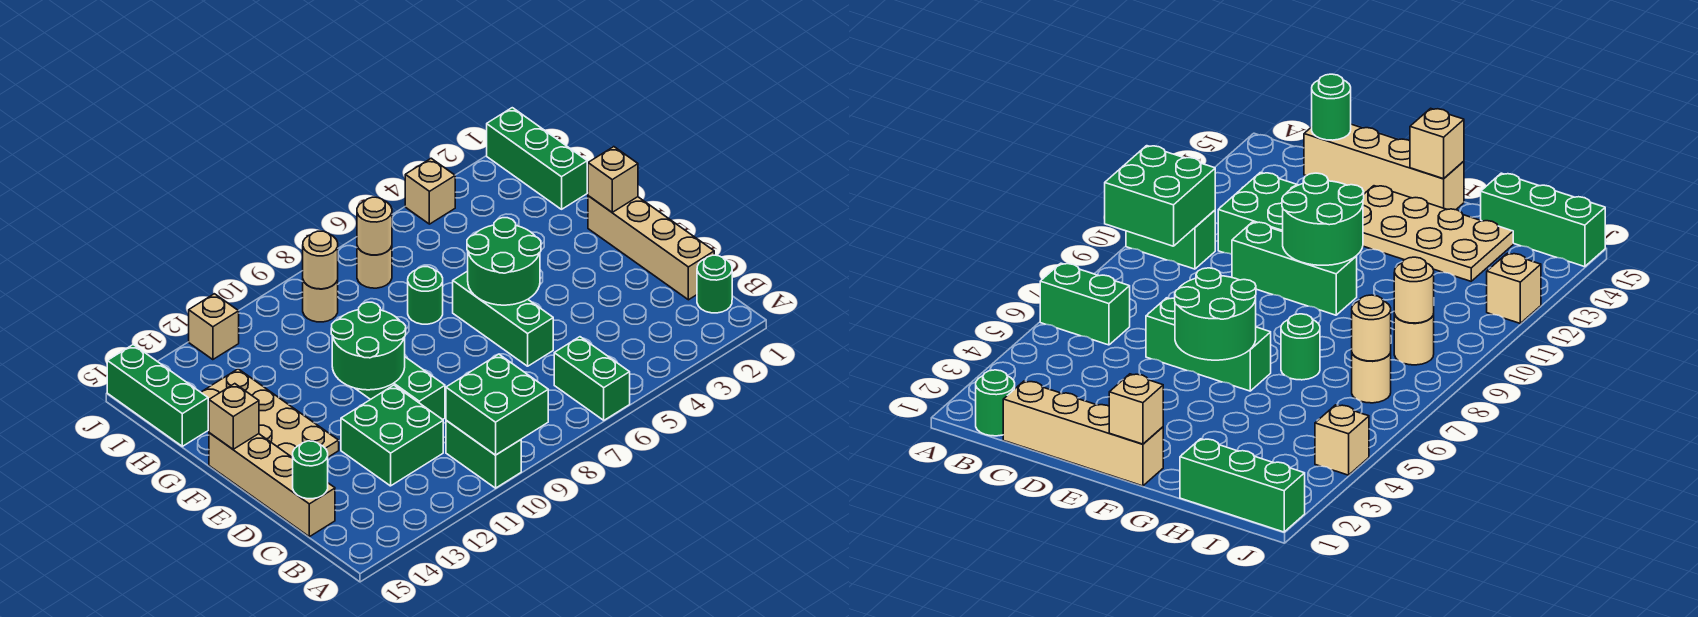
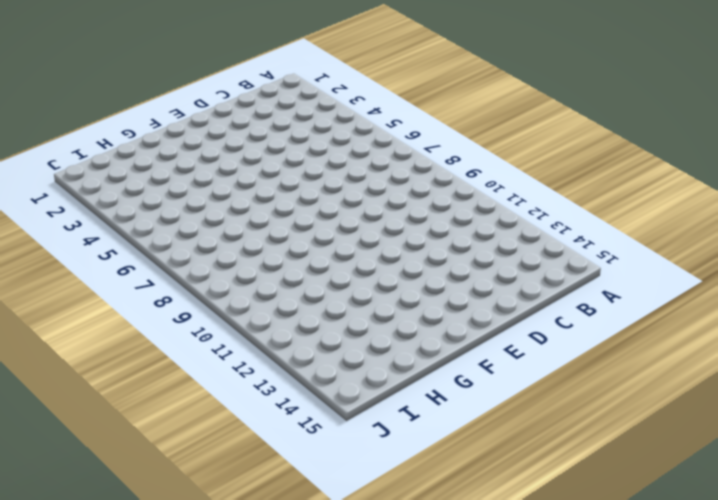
none -> green 1x2 brick [554,337,630,420]
none -> green 1x2 brick [446,421,521,488]
none -> green 1x1 round brick [697,255,732,313]

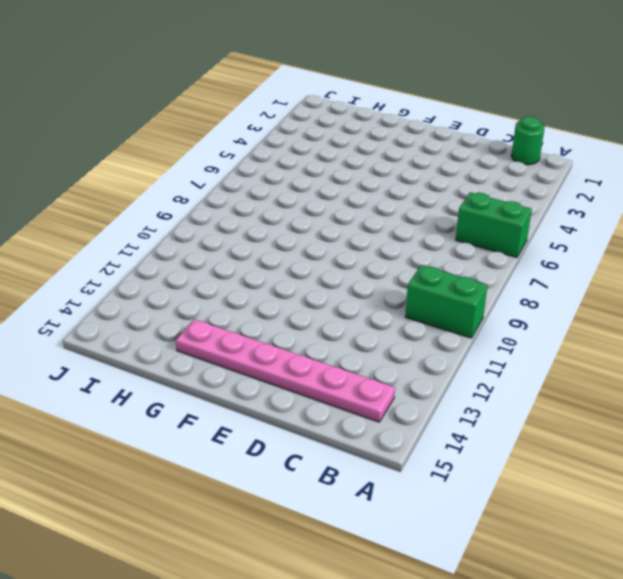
pink 1x6 plate [176,319,395,422] -> tan 2x4 plate [201,369,339,458]
none -> tan 1x4 brick [588,196,714,300]
none -> green 2x2 brick [341,385,443,486]
none -> tan 1x4 brick [209,433,335,537]

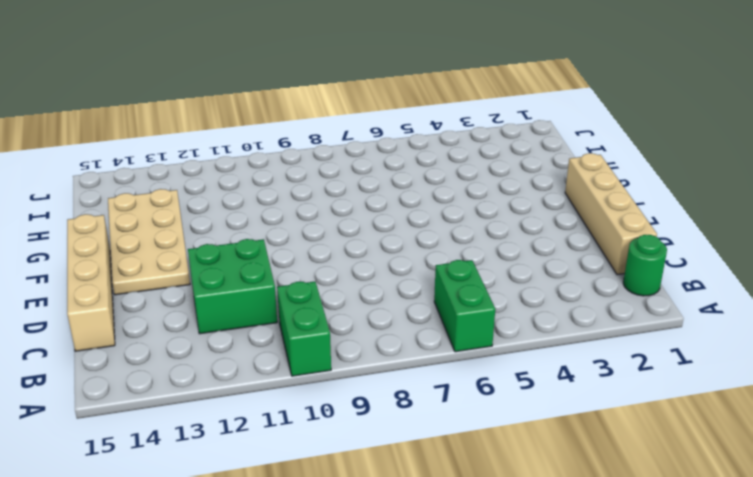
none -> green 1x3 brick [453,271,553,366]
none -> green 1x3 brick [355,357,445,420]
none -> green 1x1 round brick [408,267,443,324]

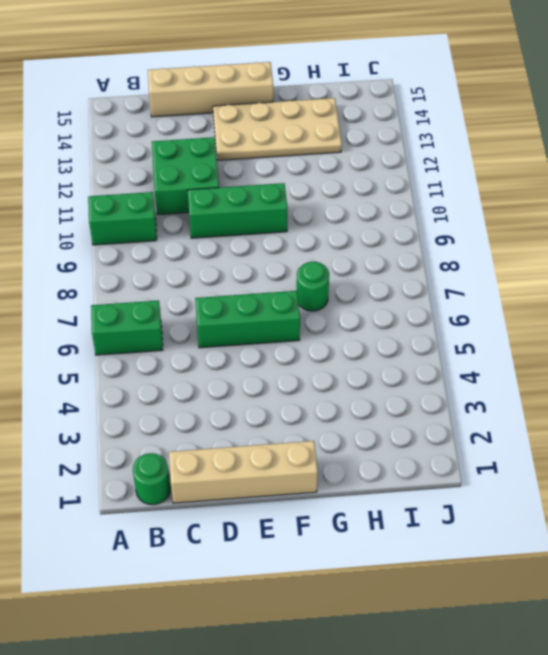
none -> green 1x3 brick [487,108,587,209]
none -> green 1x3 brick [107,345,208,446]
none -> tan 1x1 round brick [357,246,392,288]

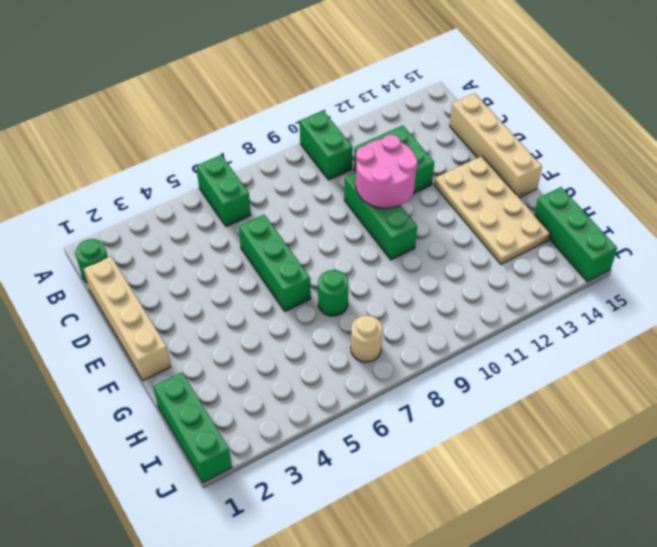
pink 2x2 round brick [356,135,418,208] -> green 2x2 round brick [331,302,406,390]
none -> tan 1x1 round brick [303,280,338,322]
none -> tan 1x1 brick [405,158,455,224]
none -> tan 1x1 brick [189,294,239,360]

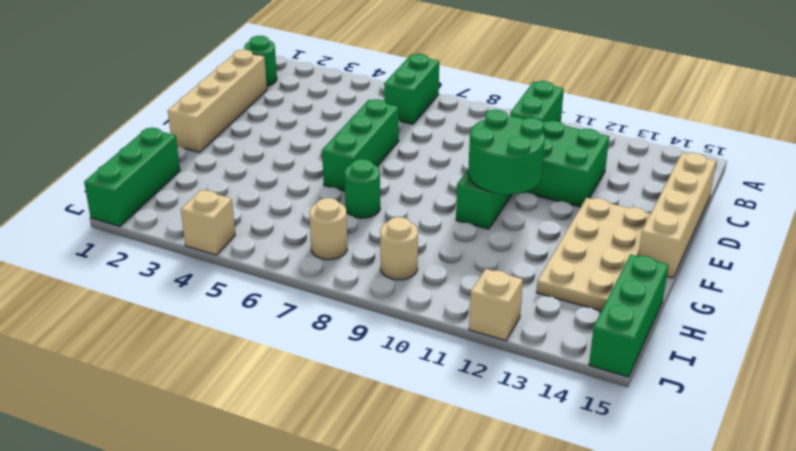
none -> green 2x2 brick [446,354,548,455]
none -> green 1x1 round brick [293,441,328,499]
none -> green 2x2 round brick [467,218,541,305]

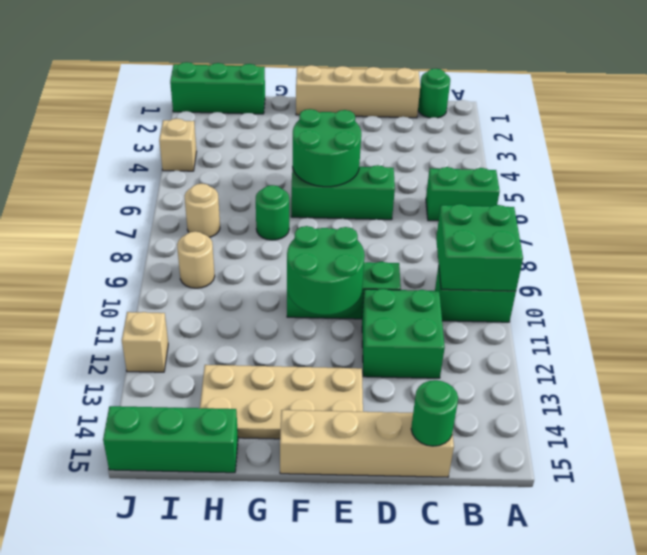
none -> tan 1x1 brick [588,147,638,212]
none -> tan 1x1 brick [209,384,259,449]
none -> tan 1x1 round brick [357,197,392,255]

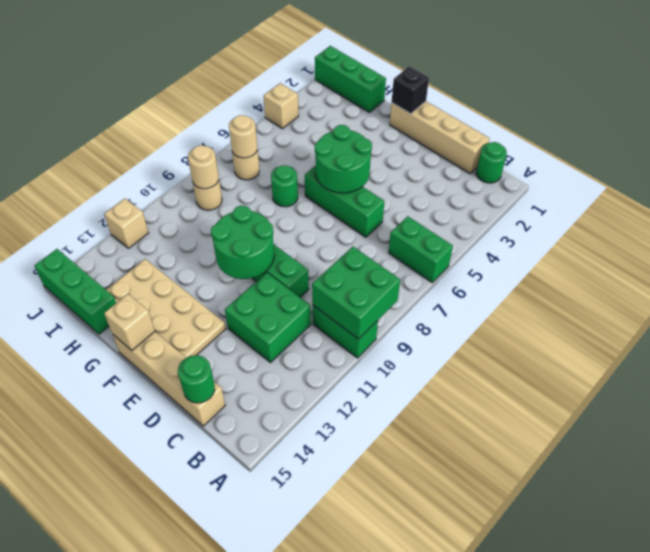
black 1x1 brick [392,66,429,114] -> tan 1x1 brick [588,147,638,212]

